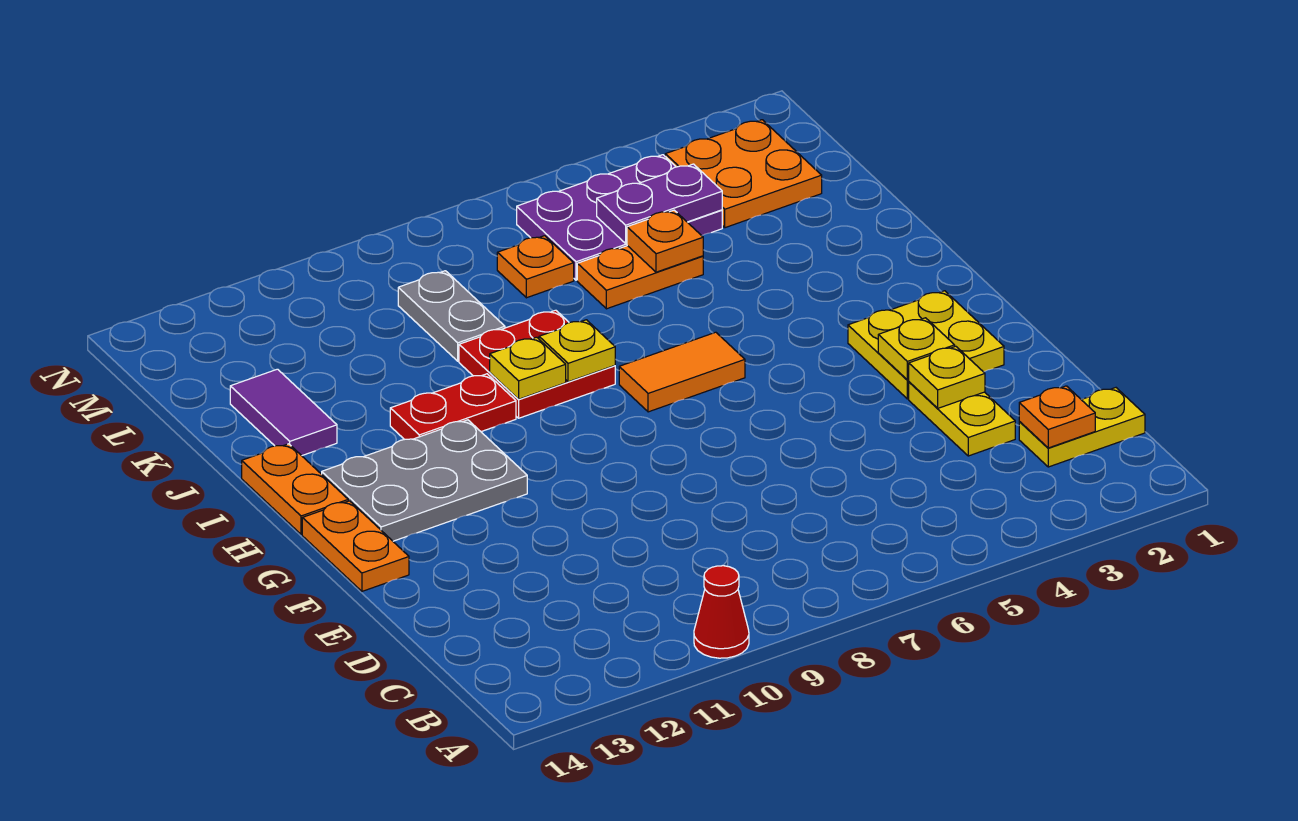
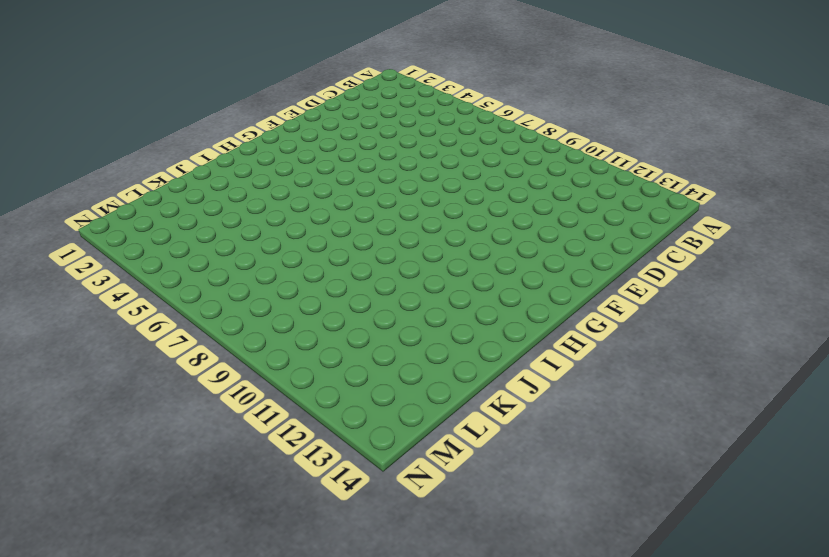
none -> red 1x1 cone [694,566,749,658]
none -> yellow 1x2 plate [1019,388,1145,467]
none -> yellow 1x2 plate [909,382,1015,456]

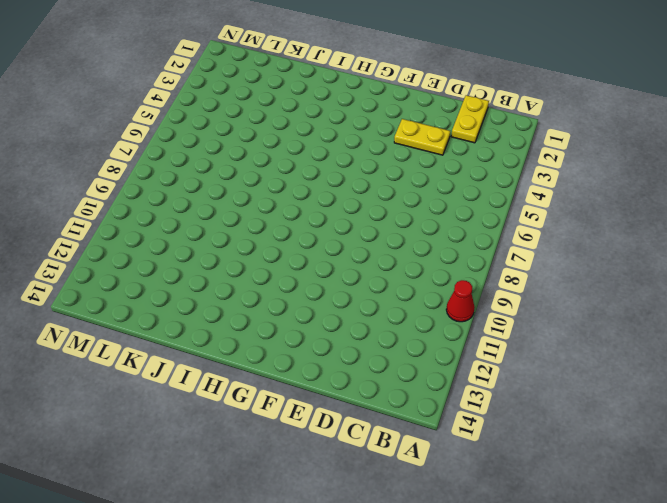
none -> yellow 2x2 plate [848,291,1004,399]
none -> orange 1x2 plate [302,501,409,591]
none -> grey 2x3 plate [322,420,527,541]

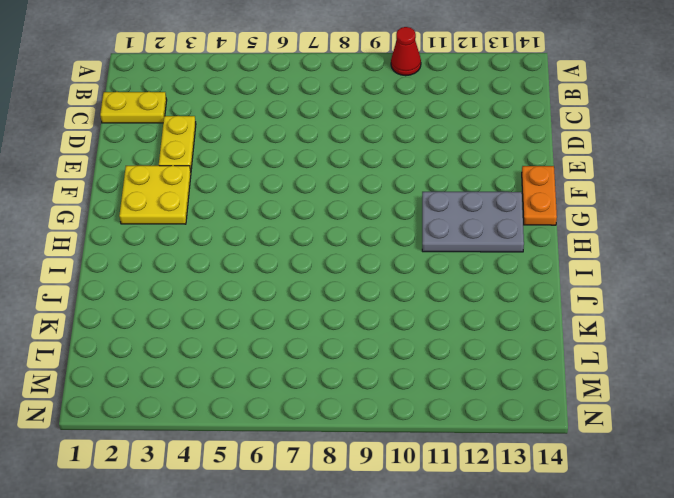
none -> orange 1x2 tile [619,332,745,412]
none -> orange 1x2 plate [242,444,348,534]
none -> red 2x2 plate [459,310,615,418]

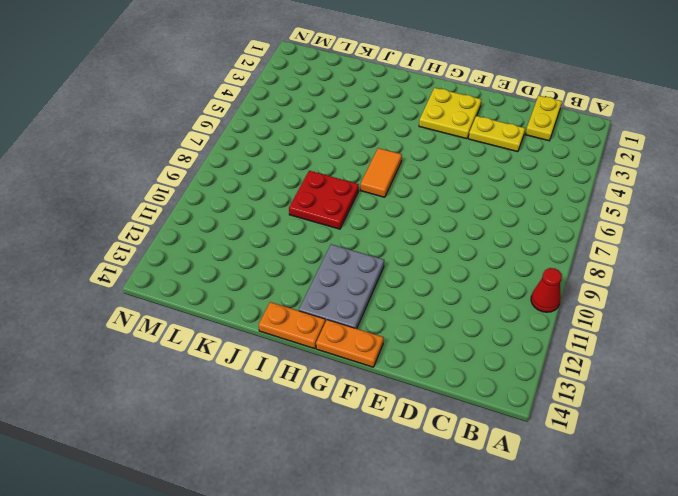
none -> red 1x2 plate [390,374,516,440]
none -> purple 1x2 tile [230,369,337,456]
none -> orange 1x2 plate [577,246,703,309]

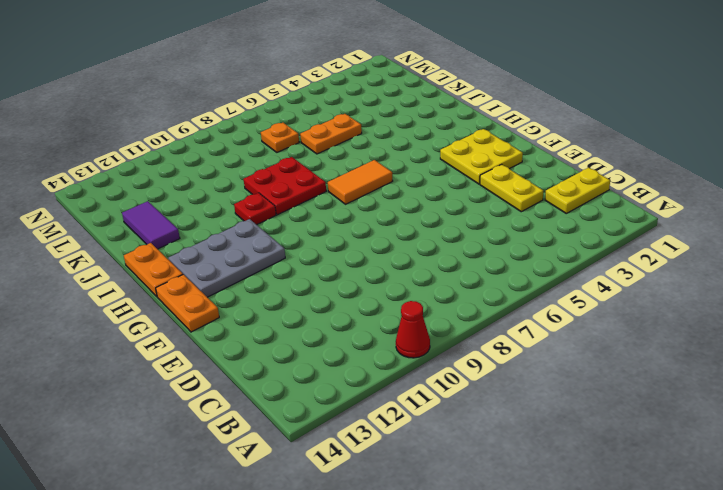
red 1x1 plate [234,193,276,225] -> red 1x2 plate [390,374,516,440]
none -> grey 1x2 plate [398,271,505,361]
none -> orange 2x2 plate [665,120,822,228]
none -> purple 2x3 plate [517,155,722,280]

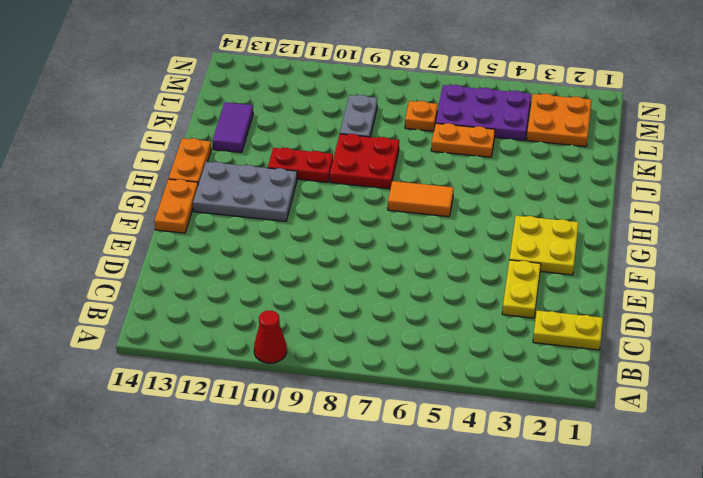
none -> orange 1x1 plate [1019,386,1095,448]
none -> yellow 1x1 plate [909,346,985,408]
none -> yellow 1x1 plate [878,318,955,380]

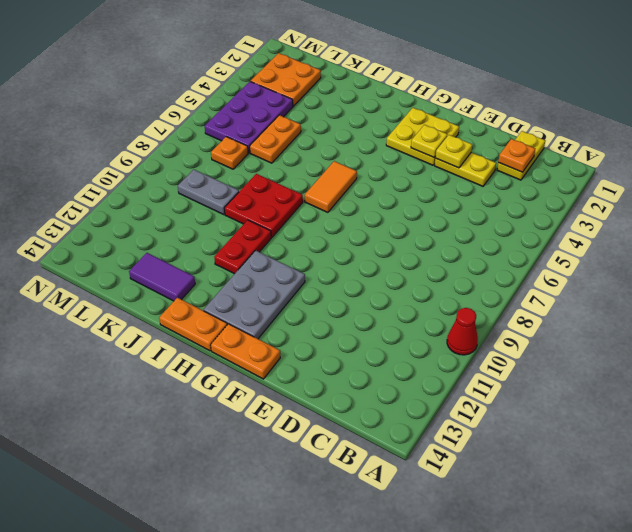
none -> yellow 1x1 plate [539,320,615,382]
none -> yellow 1x1 plate [490,337,566,399]
none -> orange 1x1 plate [627,210,703,272]

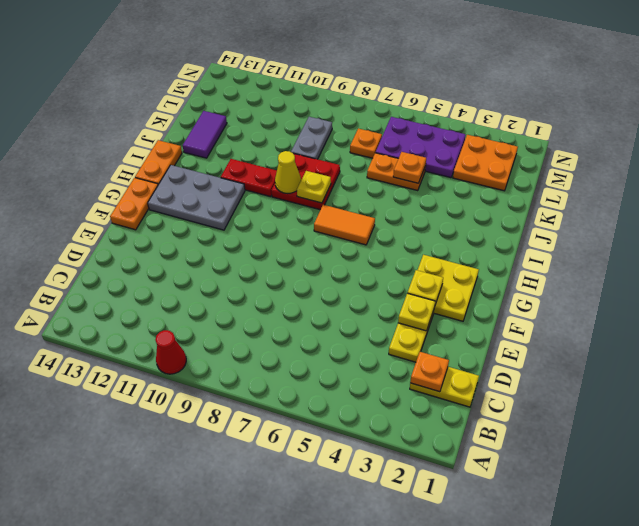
yellow 1x1 cone [275,151,301,194] -> yellow 1x1 plate [490,337,566,399]
none -> purple 1x2 plate [597,164,722,244]

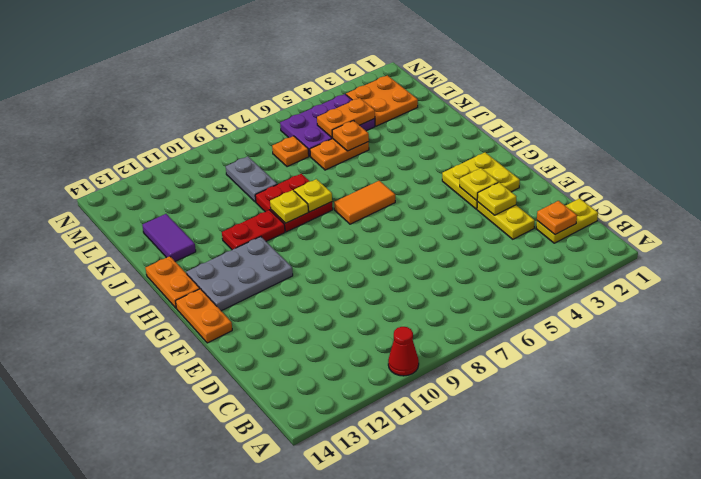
orange 1x2 plate [317,98,375,137] -> purple 1x2 plate [597,164,722,244]

